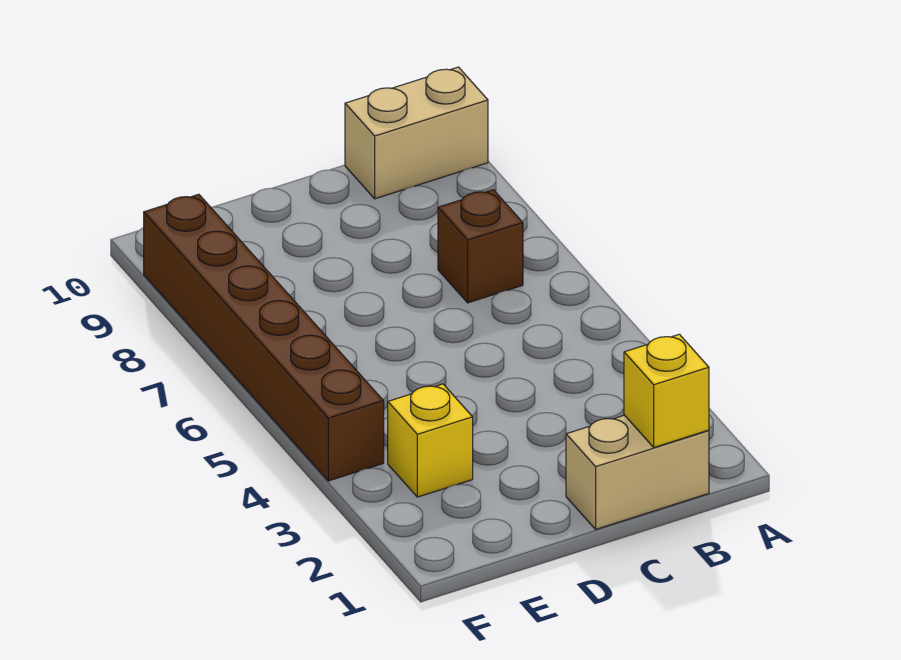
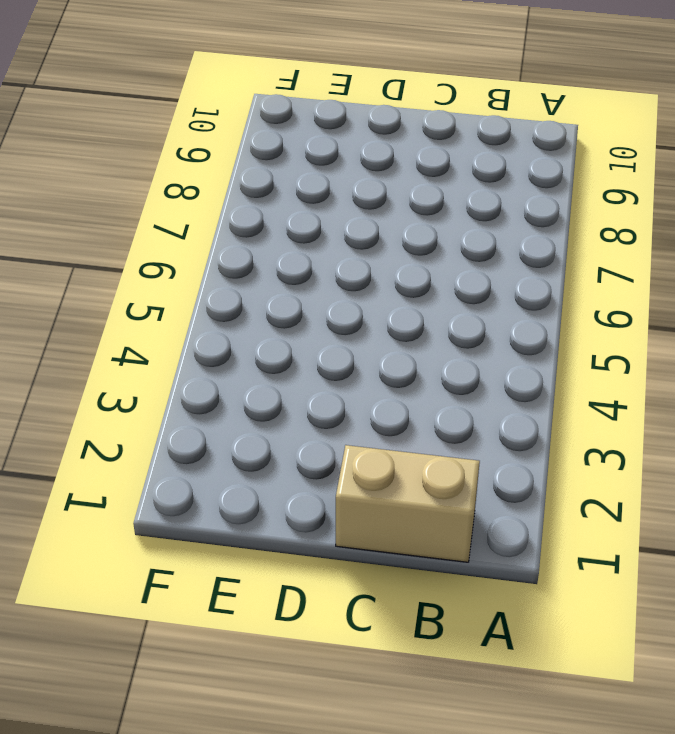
none -> tan 1x2 brick [345,67,488,199]
none -> brown 1x1 brick [438,190,523,303]

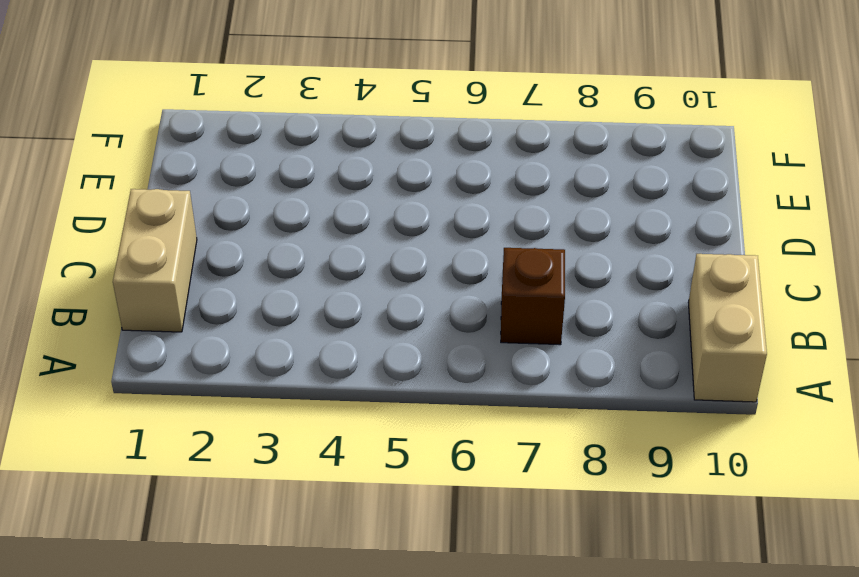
none -> yellow 1x1 brick [388,384,473,497]
none -> brown 1x6 brick [144,194,384,481]

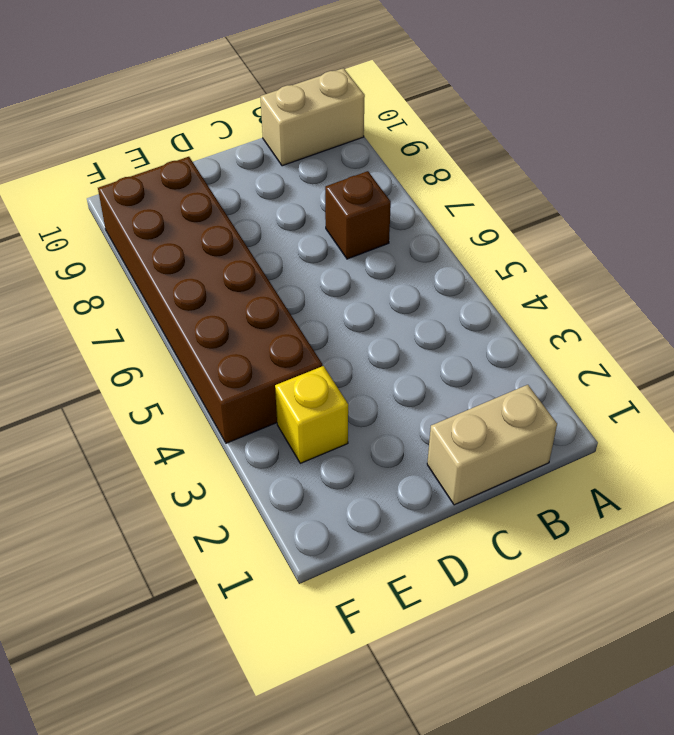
brown 2x6 brick [98,157,322,443] -> brown 1x6 brick [144,194,384,481]
none -> yellow 1x1 brick [624,334,709,447]

